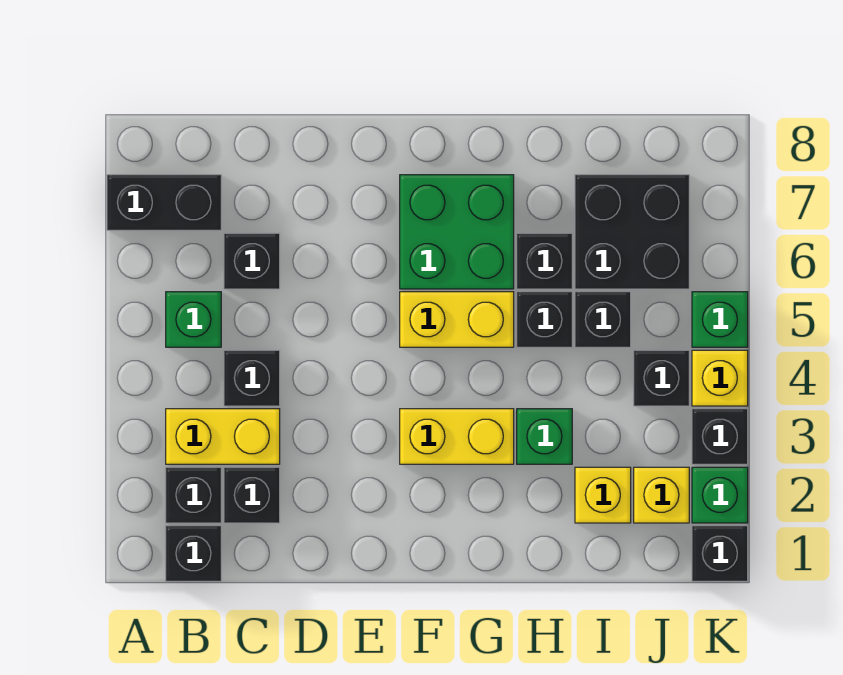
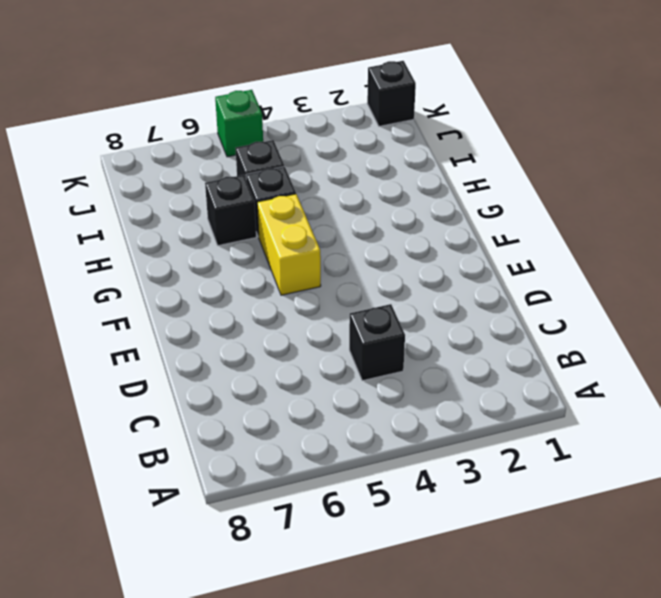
none -> black 1x2 brick [107,175,221,230]
none -> black 1x1 brick [166,526,221,581]
none -> black 1x1 brick [166,467,221,523]

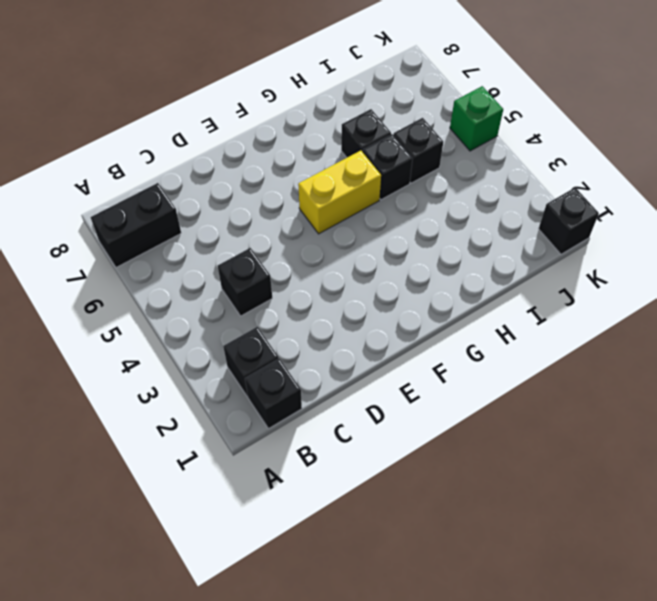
none -> yellow 1x2 brick [166,409,280,464]
none -> green 1x1 brick [166,292,221,347]
none -> black 1x1 brick [224,467,280,523]

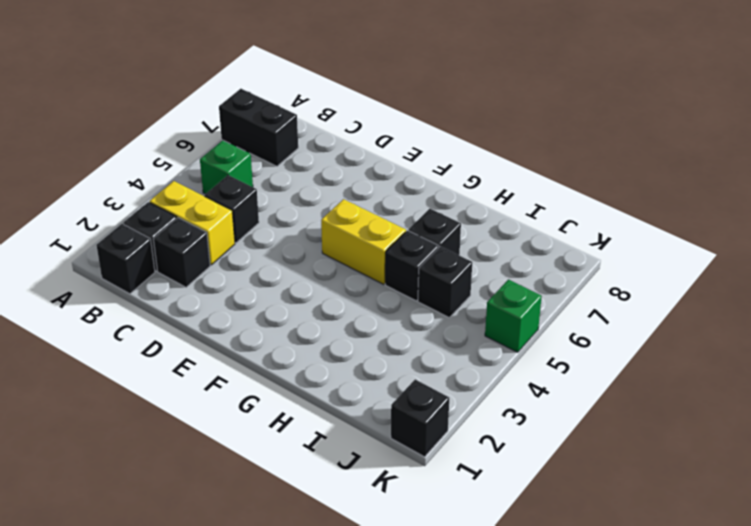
none -> black 1x1 brick [224,233,280,289]
none -> yellow 1x2 brick [400,409,514,464]
none -> green 2x2 brick [400,175,514,289]

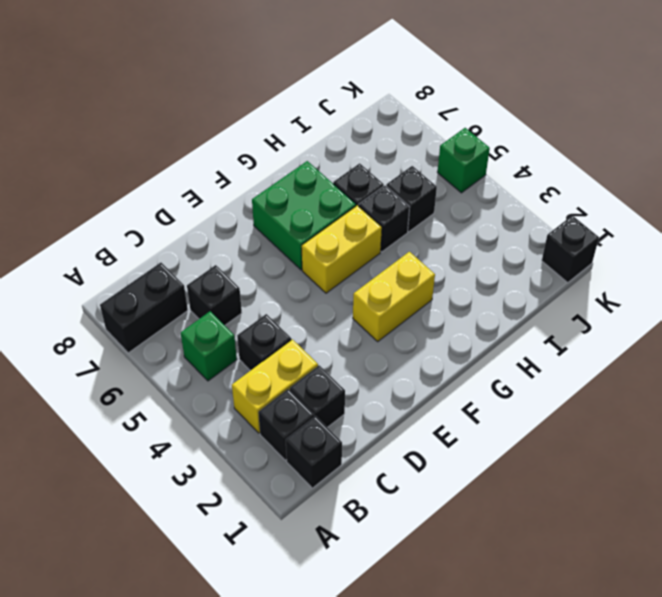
none -> green 1x1 brick [517,409,572,464]
none -> yellow 1x1 brick [575,467,631,523]
none -> black 2x2 brick [575,175,689,289]

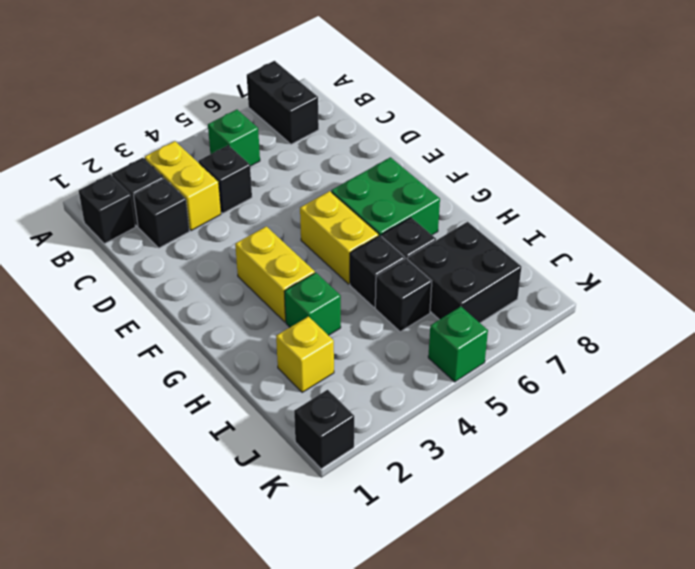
none -> black 1x1 brick [224,233,280,289]
none -> yellow 1x1 brick [634,467,689,523]
none -> black 1x1 brick [634,350,689,406]

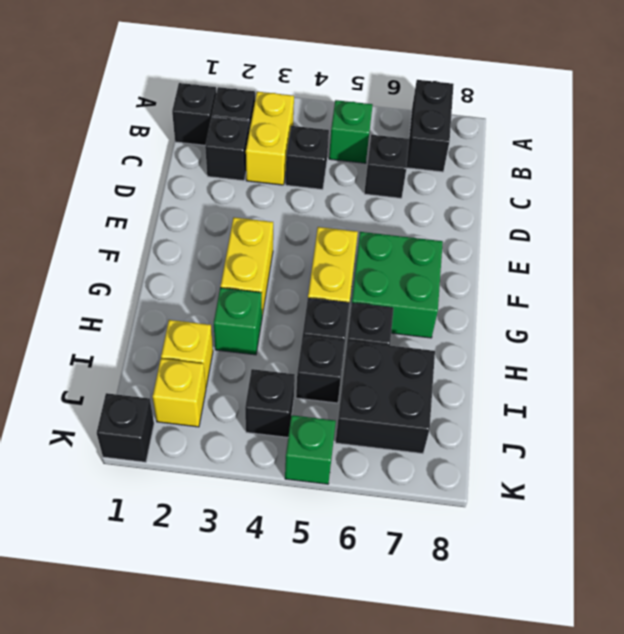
none -> green 1x1 brick [692,467,748,523]
none -> black 1x1 brick [692,409,748,464]
none -> yellow 1x1 brick [692,350,748,406]

